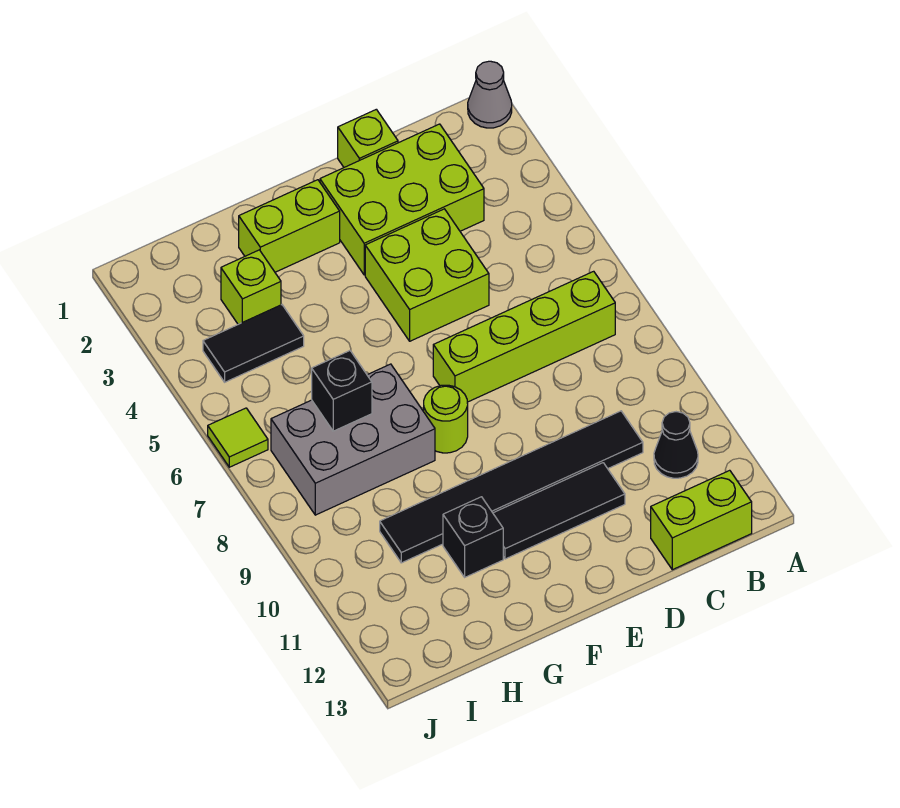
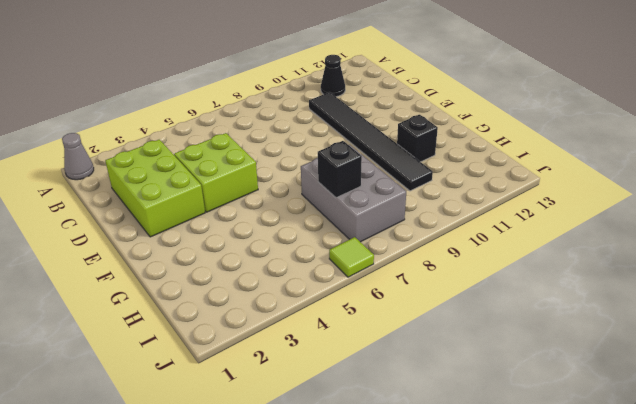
none -> lime 1x4 brick [433,271,615,402]
none -> lime 1x2 brick [651,470,752,570]
none -> lime 1x1 brick [338,109,398,167]

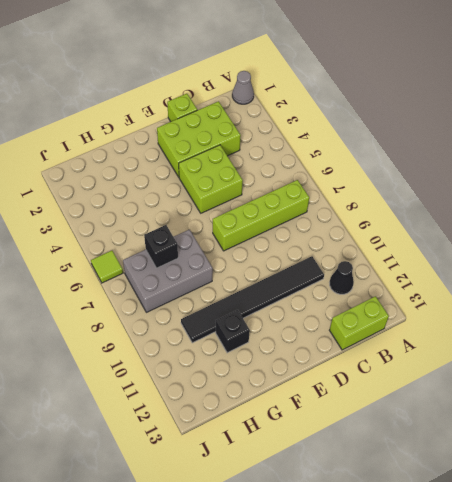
none -> black 1x3 tile [493,463,625,559]
none -> lime 1x2 brick [239,180,340,272]
none -> lime 1x1 round brick [424,385,468,453]

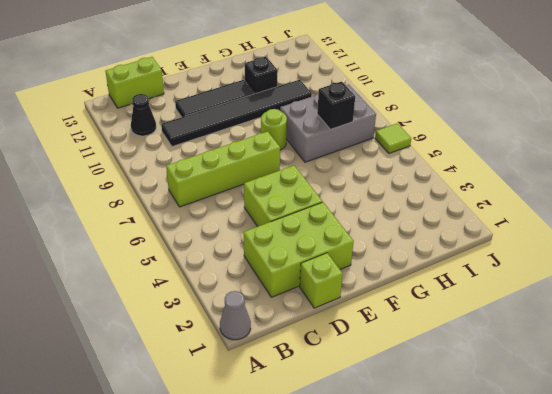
none -> lime 1x2 brick [239,180,340,272]
none -> lime 1x1 brick [221,250,281,324]
none -> black 1x2 tile [203,305,304,382]

